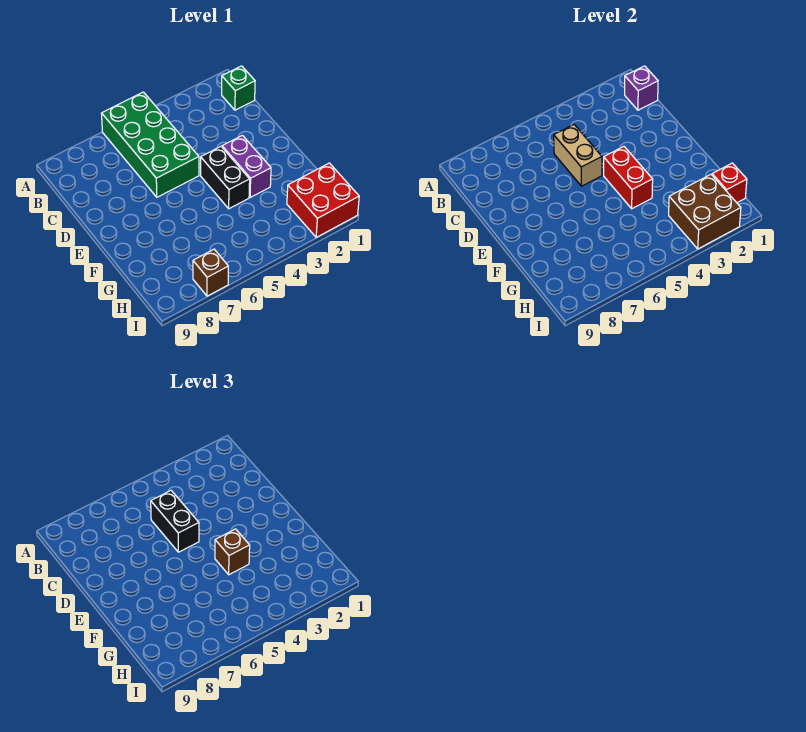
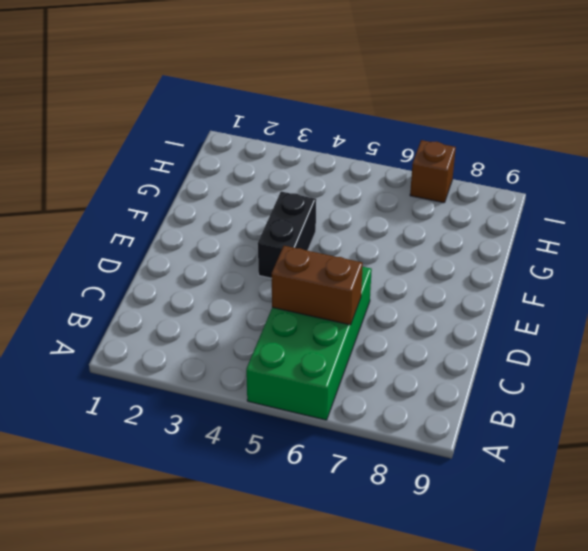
brown 1x2 brick [272,246,363,325] -> tan 1x2 brick [554,125,602,186]
none -> green 1x1 brick [222,66,255,110]
none -> purple 1x2 brick [222,135,271,198]
none -> red 2x2 brick [287,163,359,237]

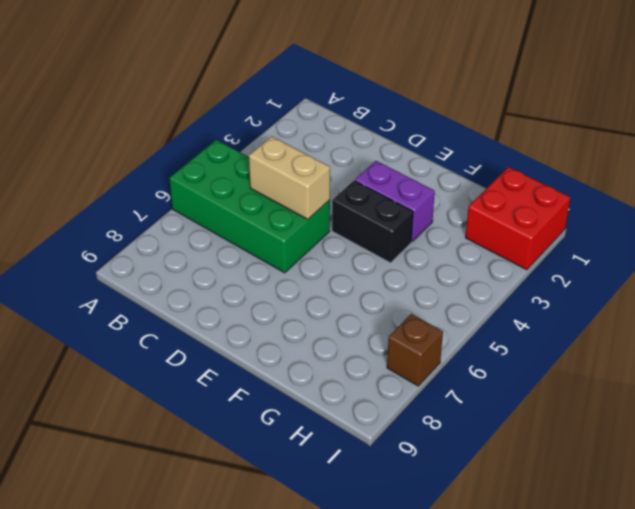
none -> green 1x1 brick [222,66,255,110]
none -> purple 1x1 brick [625,66,658,110]
none -> red 1x2 brick [604,147,653,209]

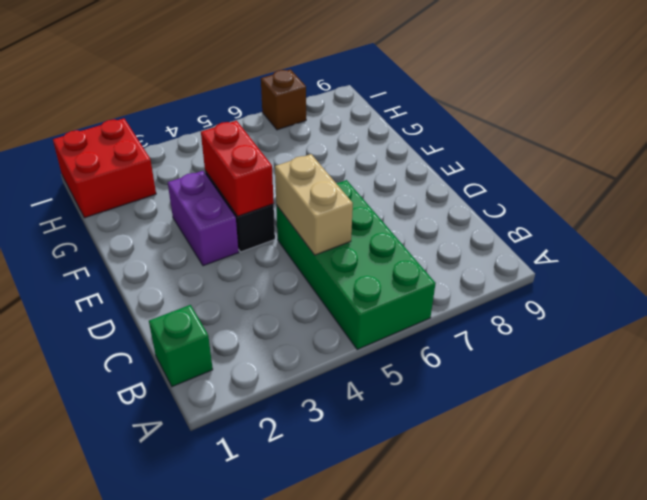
none -> purple 1x1 brick [625,66,658,110]
none -> red 1x1 brick [712,163,747,203]
none -> brown 2x2 brick [669,175,741,249]

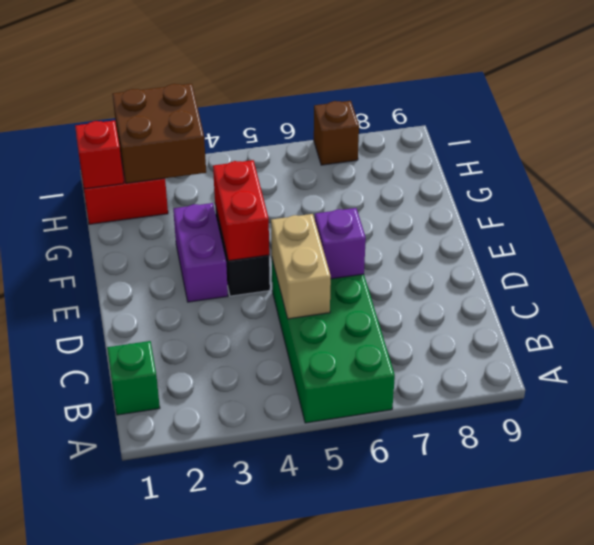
purple 1x1 brick [315,208,366,279] -> purple 1x1 brick moved to [625,66,658,110]
none -> black 1x2 brick [151,491,199,552]
none -> brown 1x1 brick [215,529,250,575]

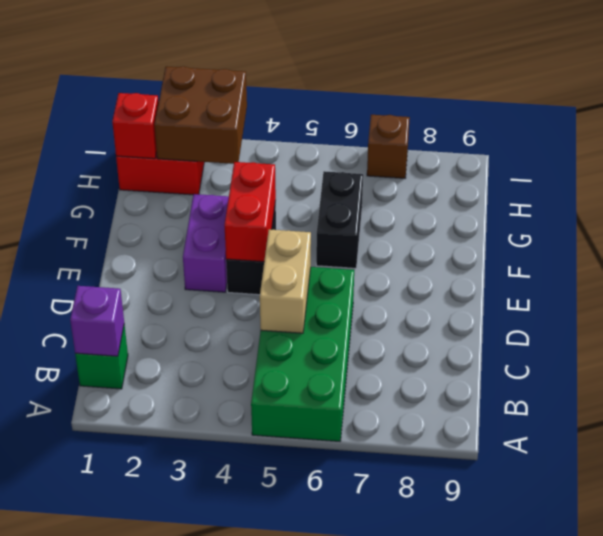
black 1x2 brick [316,171,363,268] -> black 1x2 brick moved to [151,491,199,552]
none -> brown 1x1 brick [215,529,250,575]

